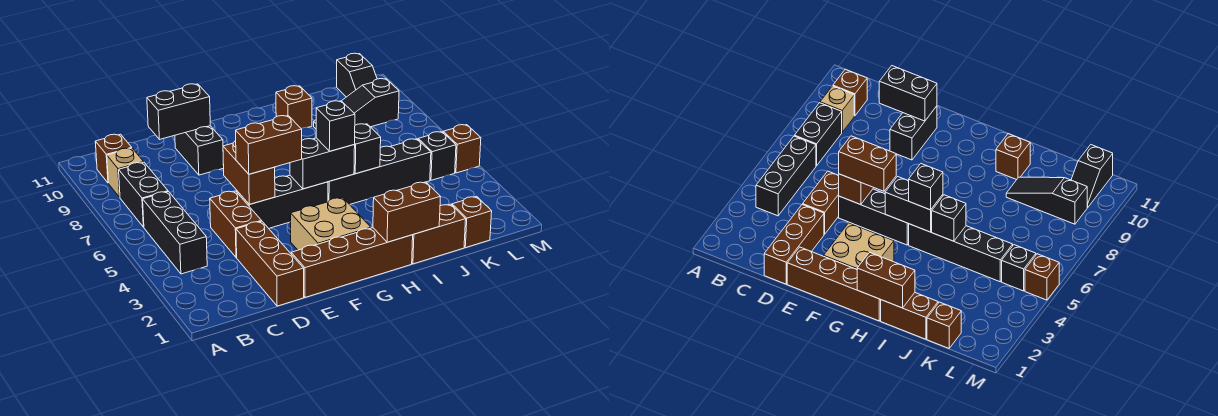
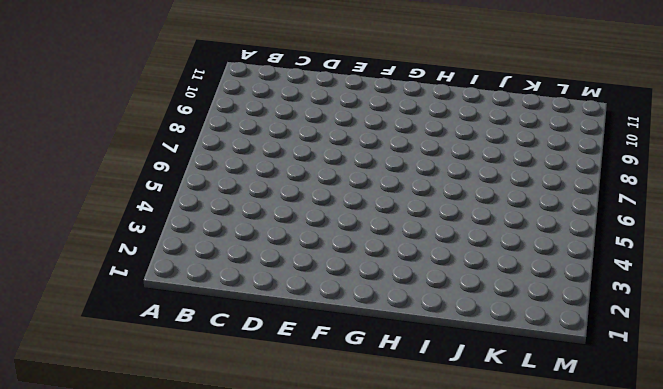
none -> black 1x3 brick [143,192,207,274]
none -> black 1x2 brick [119,162,168,227]
none -> tan 1x1 brick [107,148,143,197]

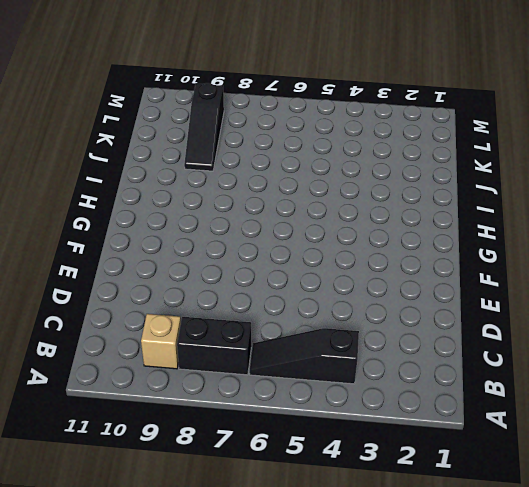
black 1x3 slope [250,328,359,384] -> black 1x3 brick [143,192,207,274]
none -> brown 1x1 brick [95,134,132,183]
none -> brown 1x3 brick [236,221,304,306]
none -> brown 1x2 brick [210,191,261,257]

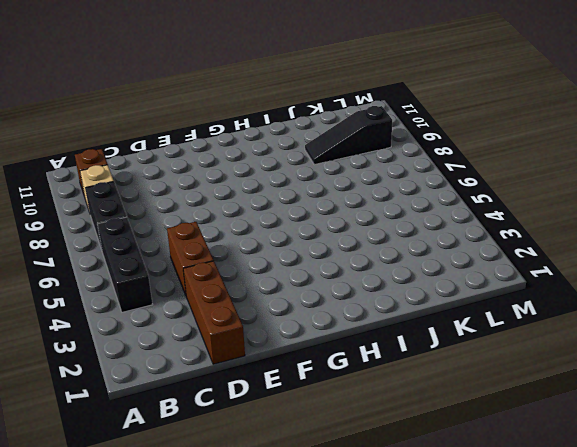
none -> brown 1x4 brick [291,228,413,297]
none -> black 1x3 brick [237,175,328,228]
none -> black 1x2 brick [175,126,224,175]

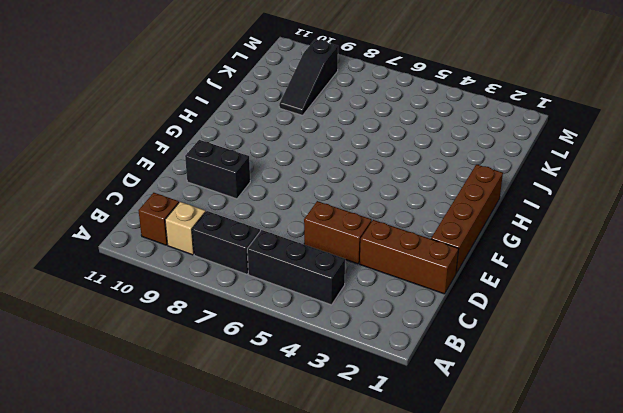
none -> black 1x3 brick [237,175,328,228]
none -> tan 2x2 brick [291,198,371,250]
none -> black 1x4 brick [328,139,431,205]

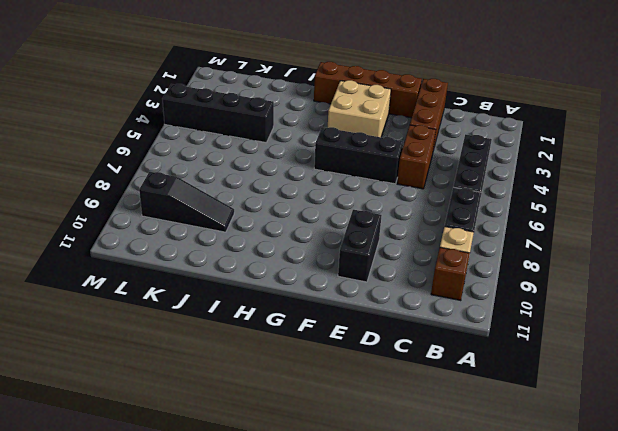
black 1x4 brick [163,84,274,142] -> black 1x4 brick moved to [328,139,431,205]
none -> brown 1x2 brick [412,204,466,264]
none -> brown 1x1 brick [276,86,312,129]
none -> brown 1x1 brick [452,196,492,248]

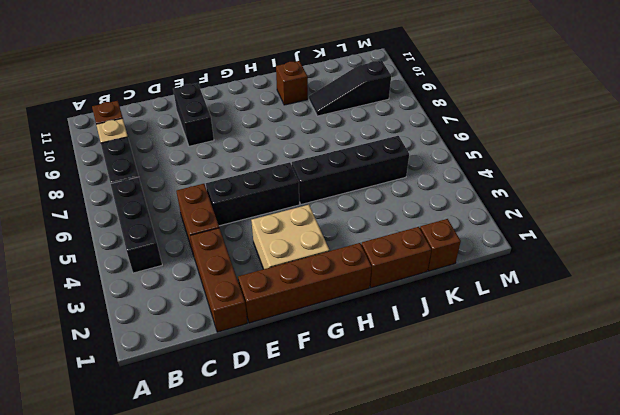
none -> black 1x1 brick [418,132,456,180]
none -> black 1x2 slope [337,53,377,97]
none -> brown 1x1 brick [443,125,481,173]

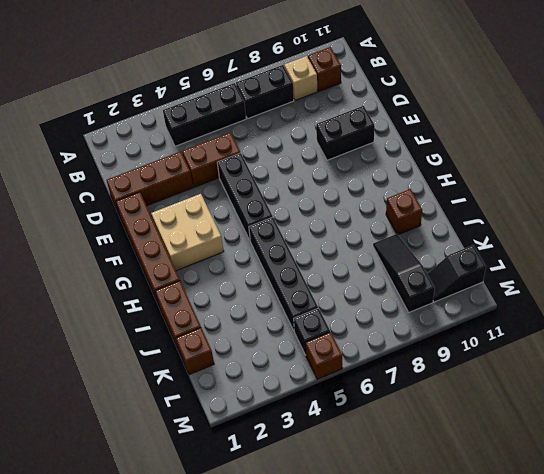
none -> black 1x2 brick [147,84,210,139]
none -> brown 1x2 brick [223,141,275,204]
none -> black 1x2 brick [290,138,355,189]

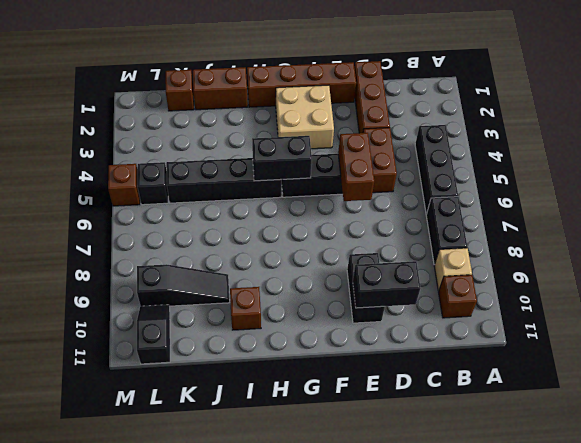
none -> brown 1x2 brick [373,182,441,242]
none -> black 1x1 brick [354,124,381,174]
none -> brown 1x2 brick [236,116,302,174]

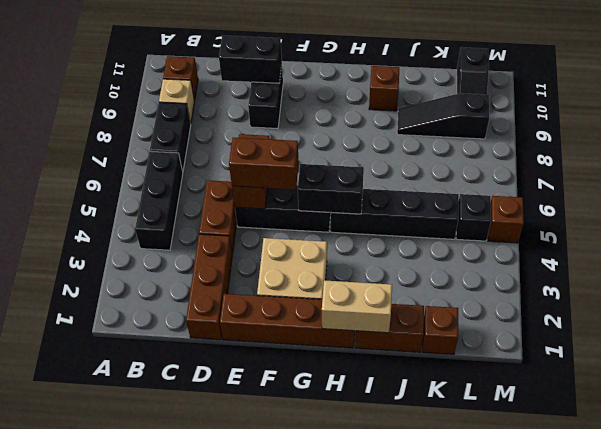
tan 1x2 brick [322,280,392,333] -> brown 1x2 brick [373,182,441,242]
none -> black 1x1 brick [354,124,381,174]
none -> black 1x1 brick [316,101,355,151]

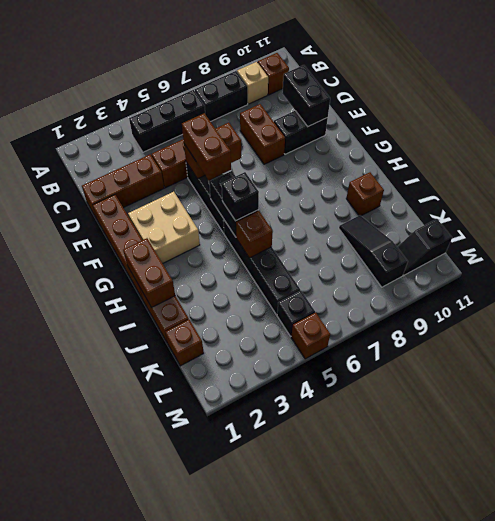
brown 1x2 brick [240,104,285,164] -> none
brown 1x1 brick [236,211,273,258] -> black 1x1 brick [354,124,381,174]

